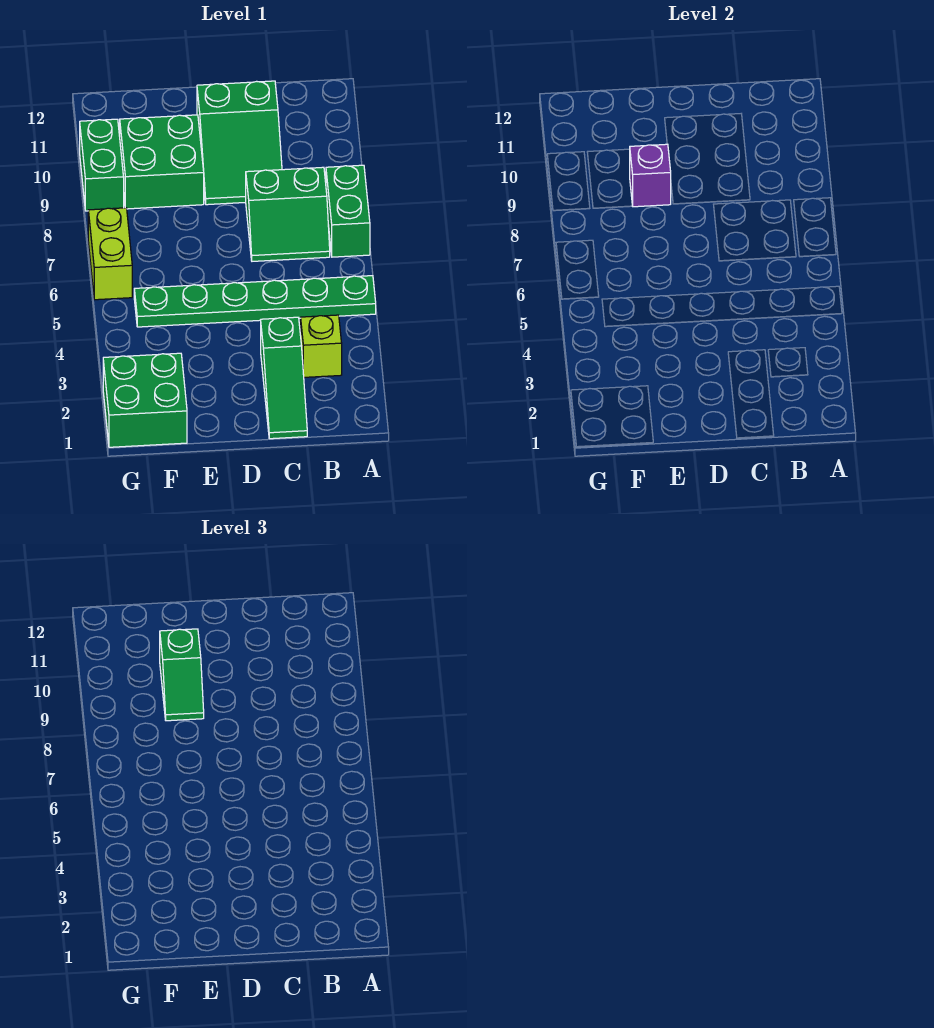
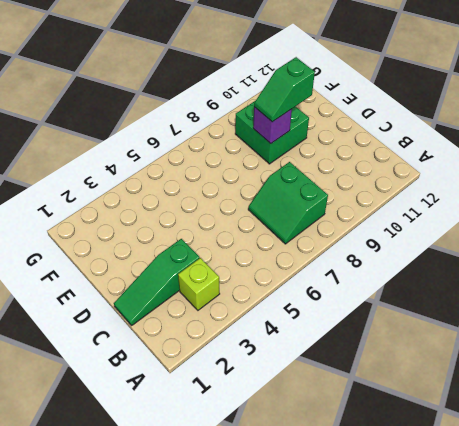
none -> green 1x6 plate [134,276,376,327]
none -> green 1x2 brick [326,165,370,257]
none -> green 2x3 slope [197,81,282,205]

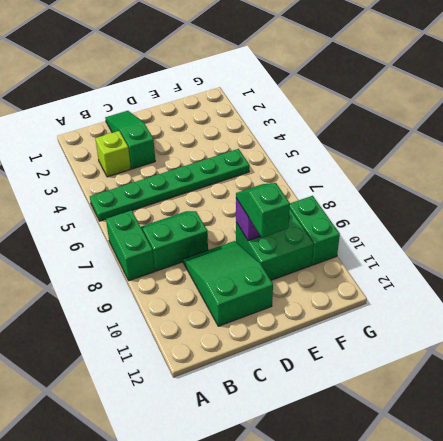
none -> green 2x2 brick [103,353,187,447]
none -> lime 1x2 brick [88,208,132,300]

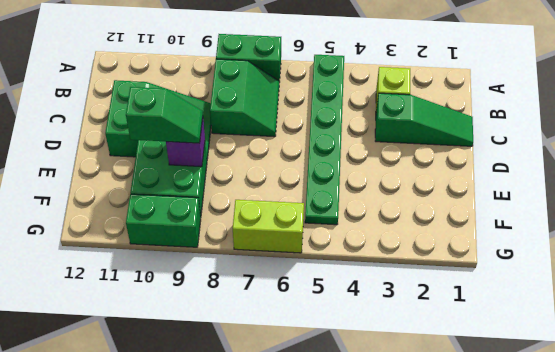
none -> green 2x2 brick [103,353,187,447]

